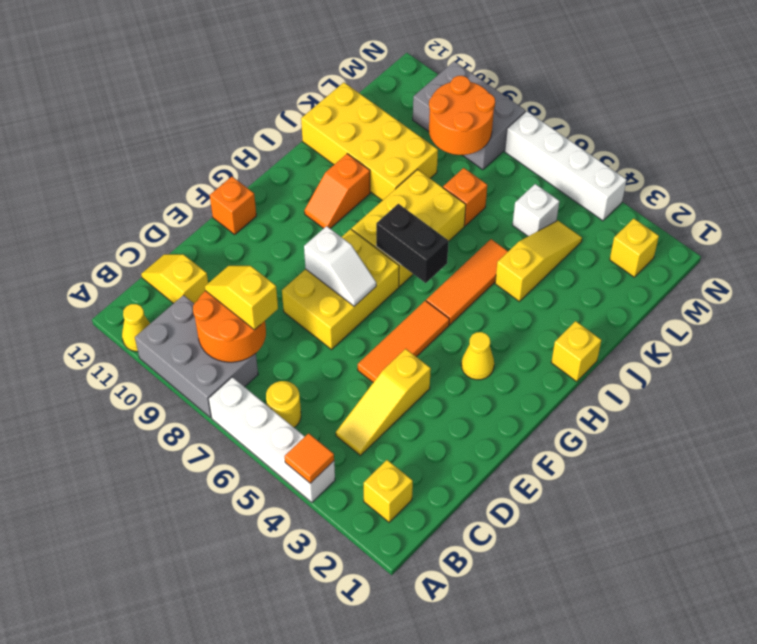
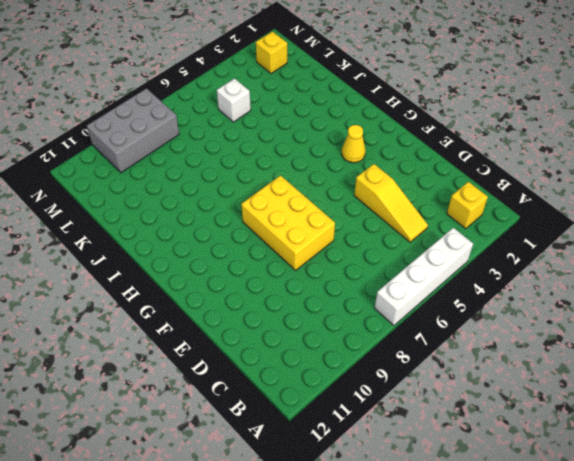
none -> grey 2x3 brick [135,295,258,418]
none -> yellow 1x1 cone [122,304,150,352]
none -> yellow 1x1 round brick [266,381,301,427]

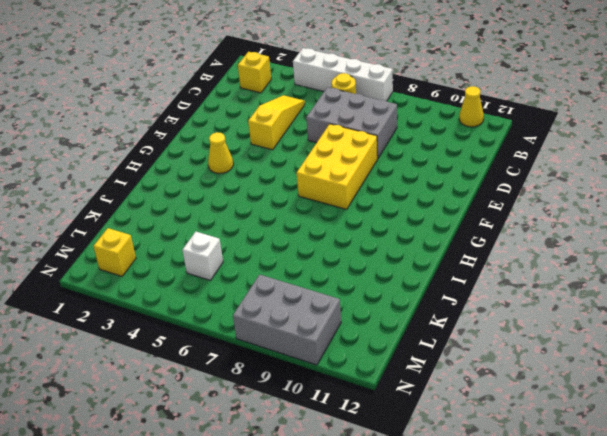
grey 2x3 brick [306,87,397,158] -> grey 2x3 brick moved to [135,295,258,418]
none -> yellow 1x2 slope [141,254,208,304]
none -> orange 1x3 tile [358,301,449,382]
none -> orange 1x1 brick [210,177,256,234]

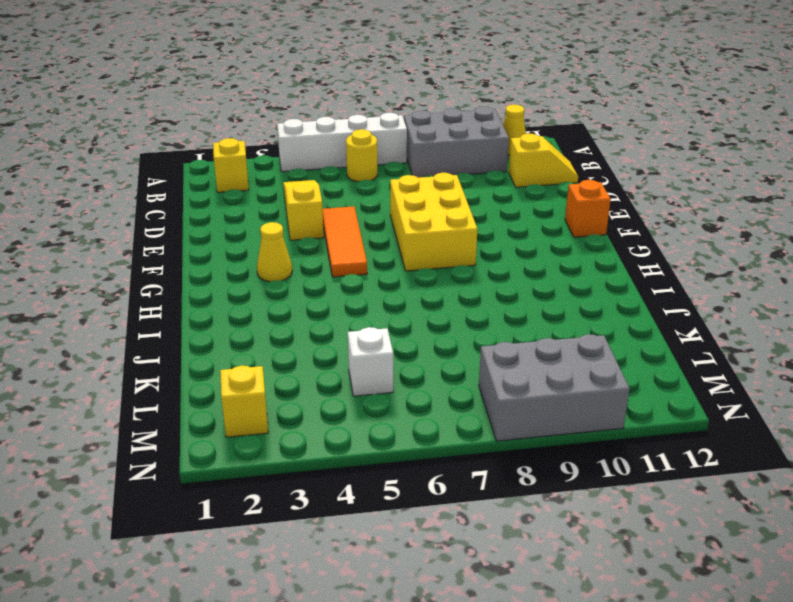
none -> orange 1x3 tile [426,239,508,324]
none -> yellow 2x3 brick [352,170,466,286]
none -> orange 1x2 slope [304,154,370,229]

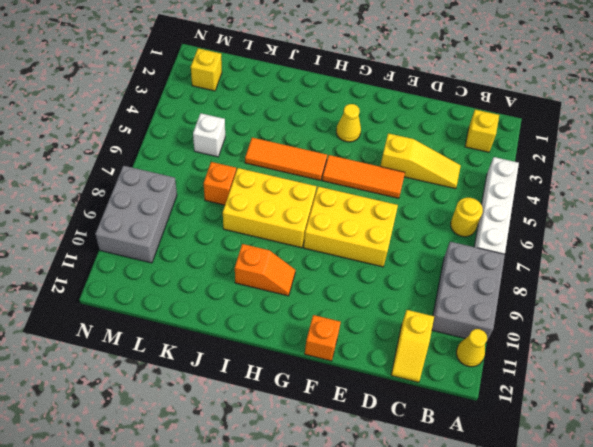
none -> yellow 1x1 brick [551,321,601,382]
none -> yellow 1x3 slope [495,221,582,301]
none -> yellow 2x4 brick [301,82,438,201]

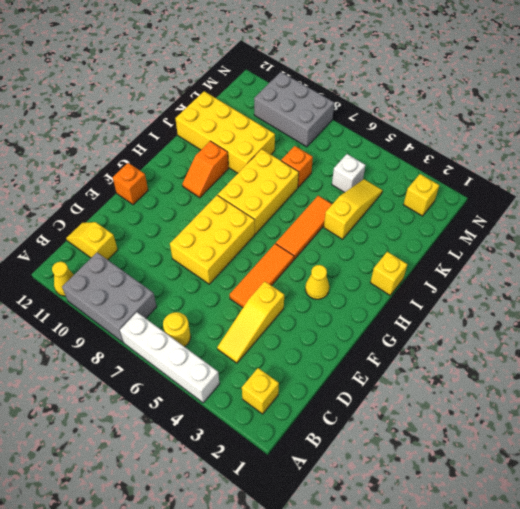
none -> white 1x4 brick [505,111,627,221]
none -> orange 1x1 tile [285,433,334,483]
none -> orange 2x2 round brick [193,291,266,362]

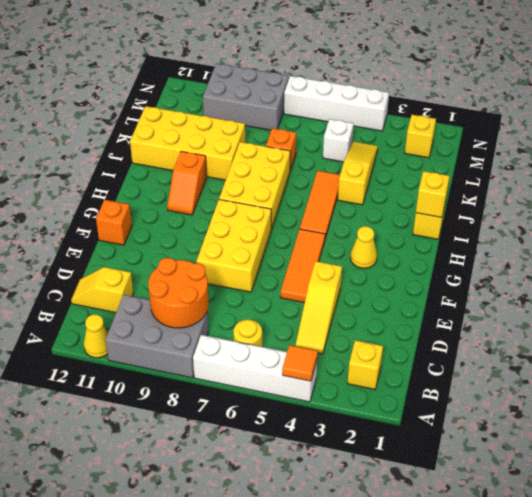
yellow 1x1 brick [416,171,450,218] -> none
none -> white 1x2 slope [304,226,376,306]
none -> black 1x2 brick [376,204,449,283]
none -> orange 2x2 round brick [429,76,495,155]

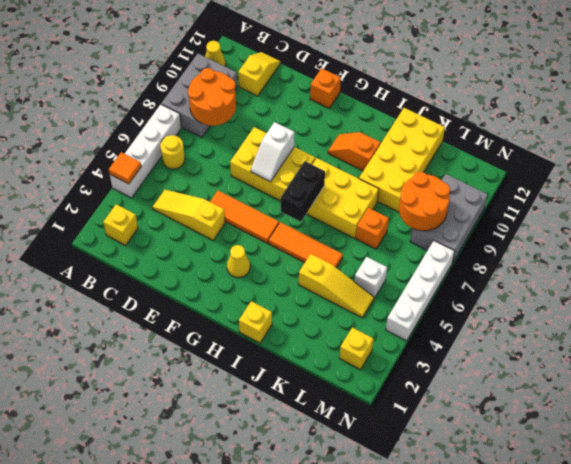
none -> yellow 1x2 slope [205,266,278,330]

